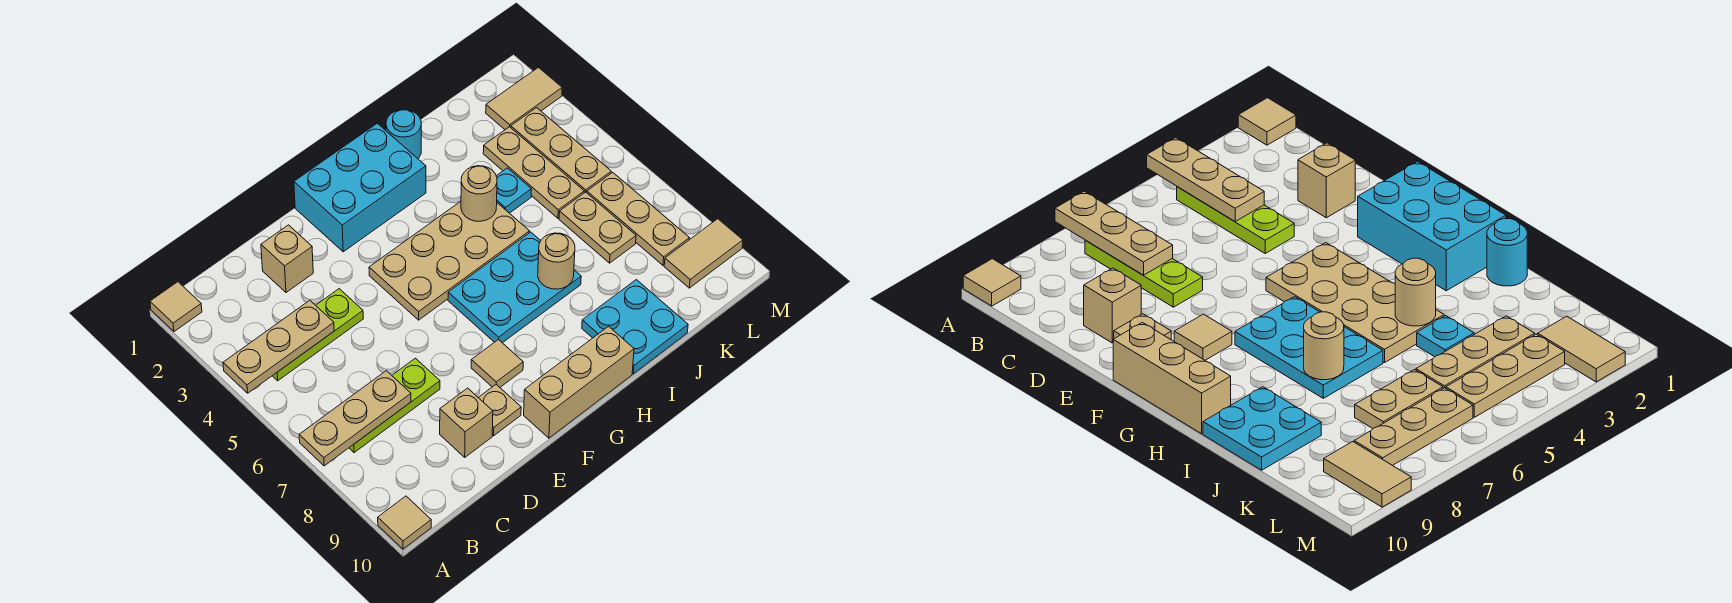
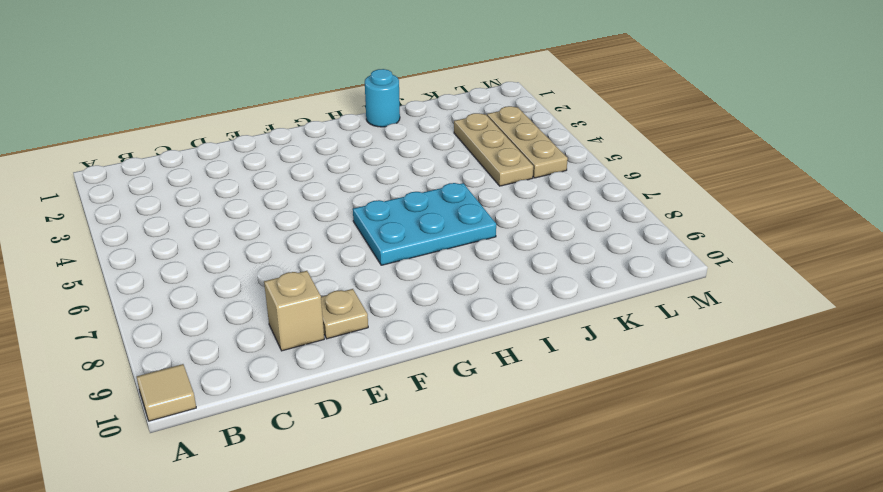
none -> tan 1x1 tile [150,282,202,332]
none -> lime 1x3 plate [273,289,363,381]
none -> lime 1x3 plate [349,358,440,453]

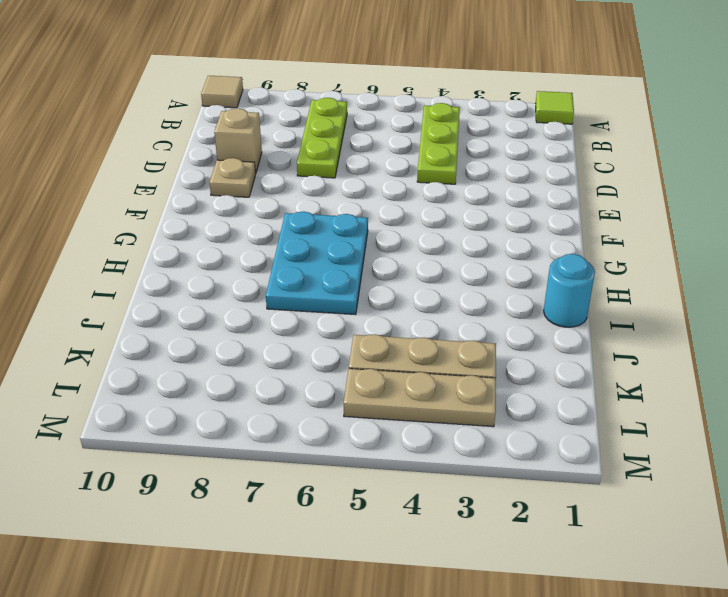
lime 1x1 tile [536,91,574,124] -> tan 1x1 tile [150,282,202,332]
none -> tan 1x1 brick [261,225,313,292]
none -> cyan 2x3 brick [294,123,426,252]
none -> tan 2x4 plate [369,201,530,320]

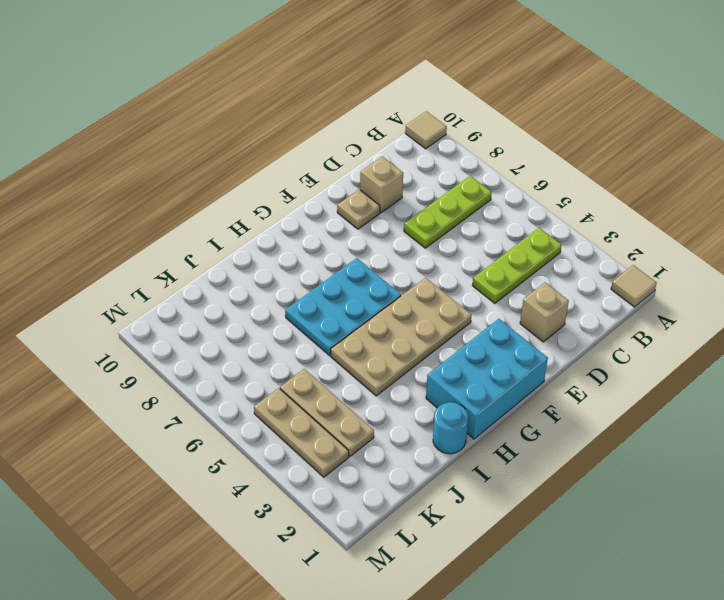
none -> tan 1x1 tile [471,339,523,387]
none -> tan 1x3 brick [524,326,634,438]
none -> cyan 2x2 plate [582,280,688,374]

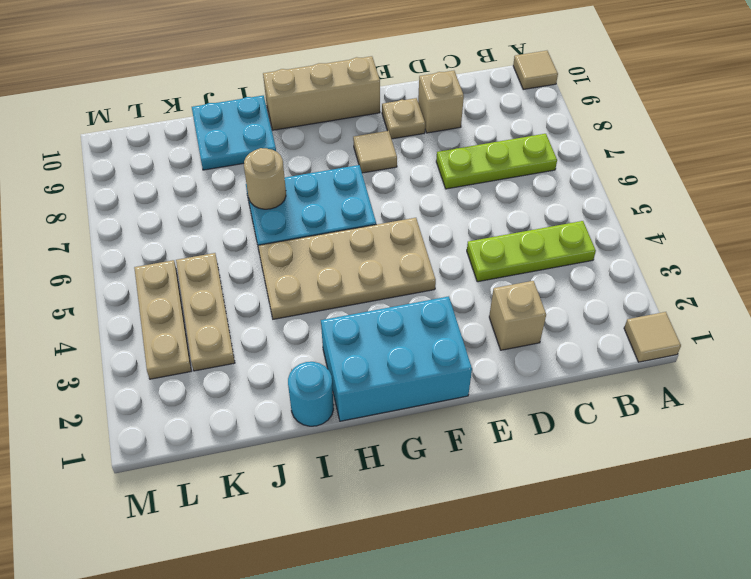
none -> cyan 1x1 plate [496,168,531,213]
none -> tan 1x2 plate [559,192,636,263]
none -> tan 1x2 tile [486,68,562,130]

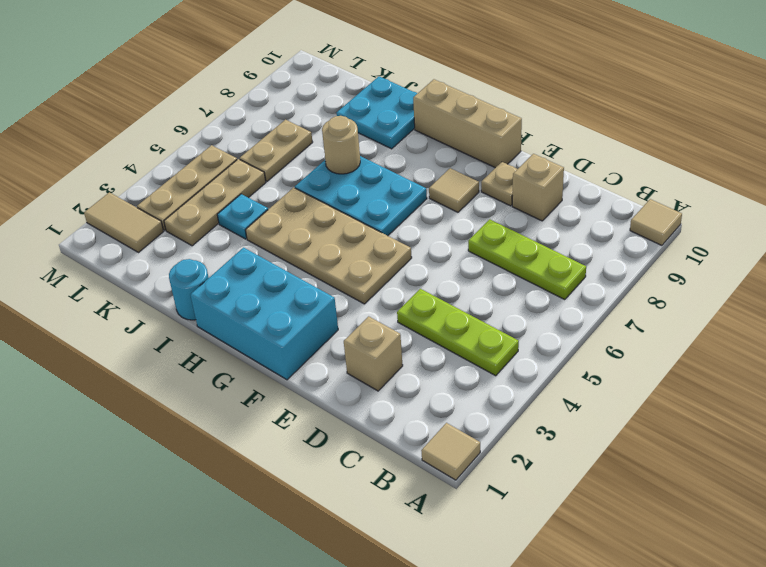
none -> tan 1x3 plate [587,172,689,265]
none -> tan 1x2 tile [664,219,743,288]
none -> tan 1x3 plate [223,300,334,393]

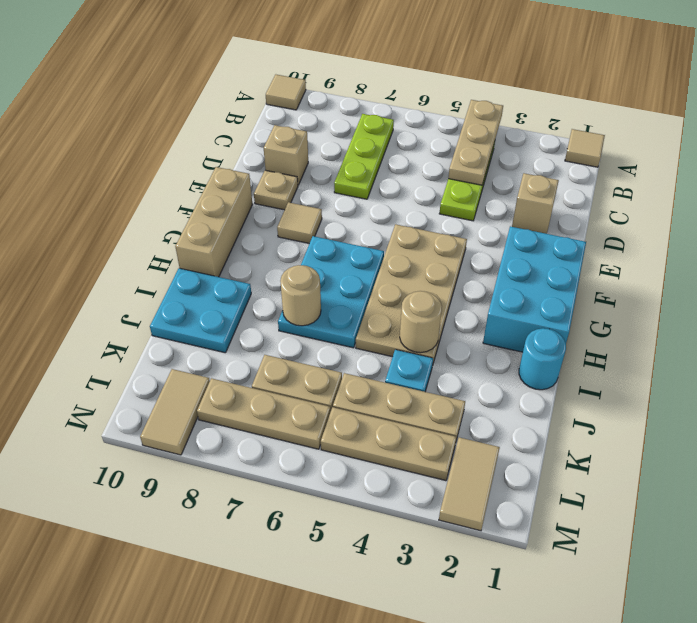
none -> tan 1x3 plate [299,371,411,466]

